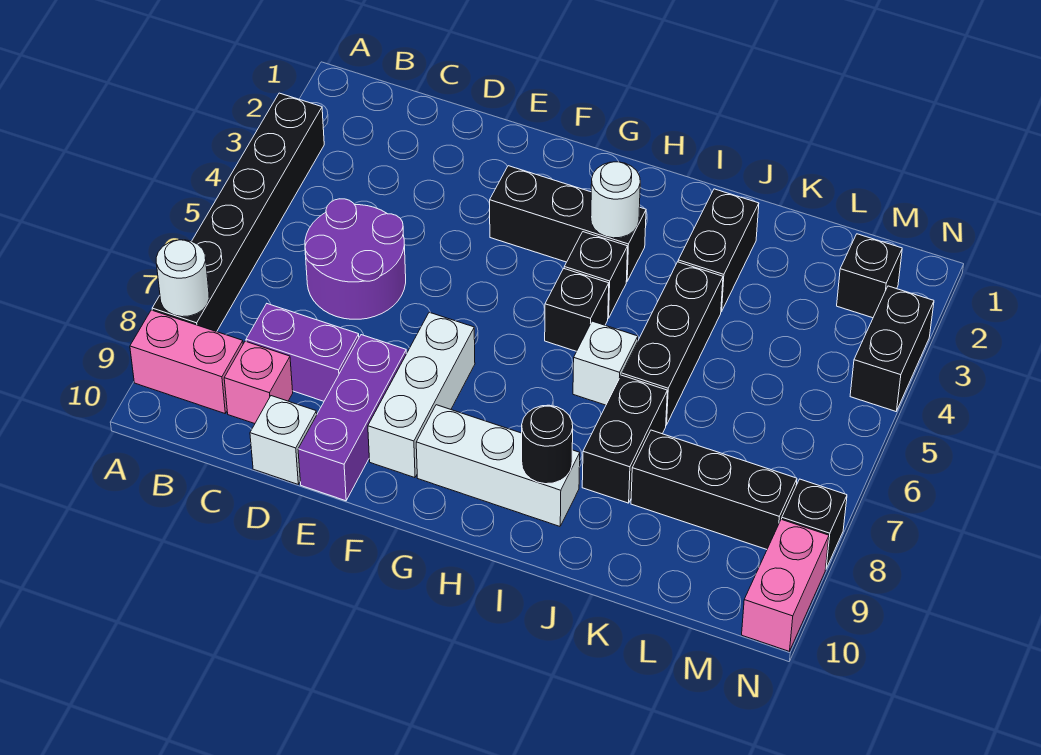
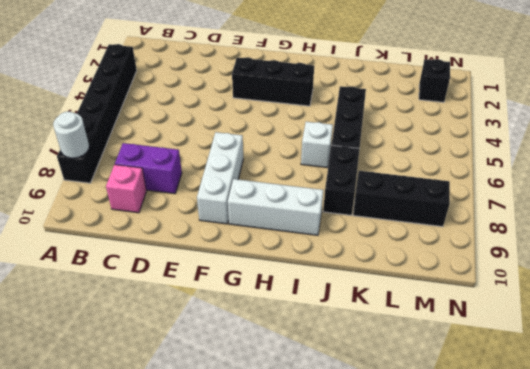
none -> pink 1x2 brick [130,310,243,413]
none -> purple 2x2 round brick [305,199,406,319]
none -> white 1x1 brick [250,396,317,484]

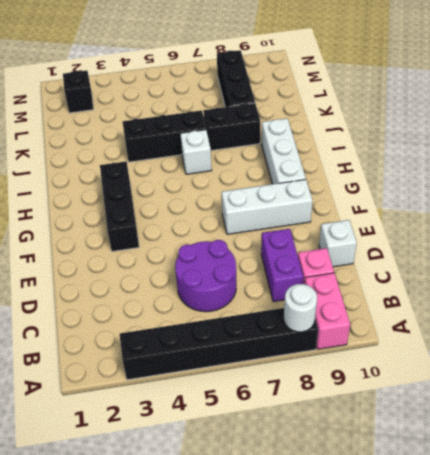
none -> purple 1x3 brick [298,335,406,501]
none -> black 1x1 brick [564,232,628,318]
none -> black 1x1 brick [545,269,609,351]

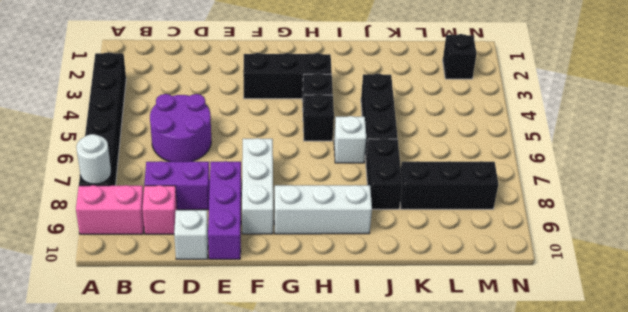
none -> black 1x2 brick [678,189,759,312]
none -> black 1x2 brick [850,286,934,411]
none -> black 1x1 brick [782,479,847,568]

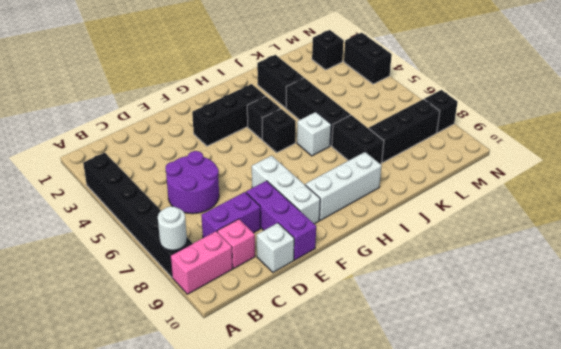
none -> pink 1x2 brick [742,519,829,651]
none -> white 1x1 round brick [591,162,640,238]
none -> black 1x1 round brick [522,405,573,484]

